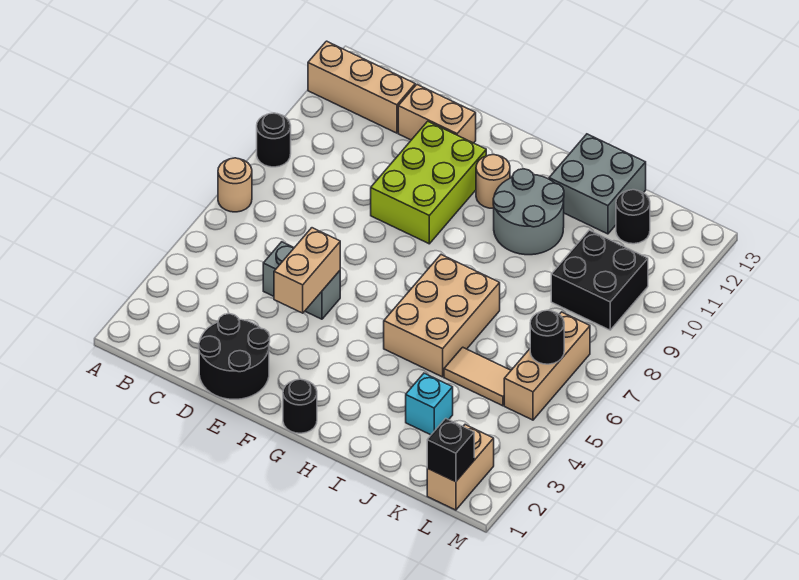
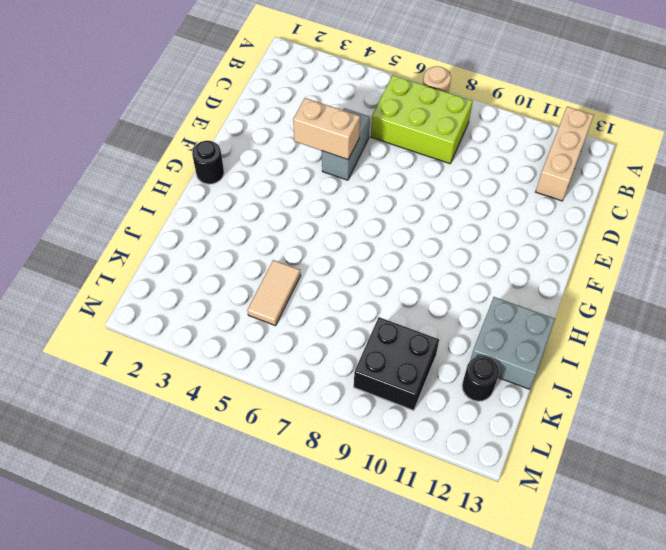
lime 2x3 brick [371,75,473,164] -> lime 2x3 brick moved to [371,121,486,244]
none -> black 1x1 round brick [257,113,291,167]
none -> black 2x2 round brick [199,314,270,399]
none -> tan 1x2 brick [398,85,476,143]

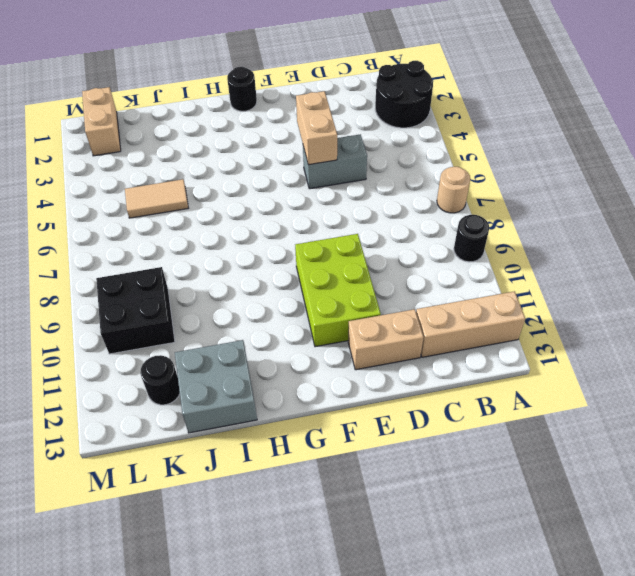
black 2x2 round brick [375,61,433,128] -> black 2x2 round brick moved to [199,314,270,399]
none -> tan 1x1 round brick [476,155,510,209]
none -> tan 2x3 brick [384,255,500,377]
none -> grey 2x2 round brick [493,169,564,255]

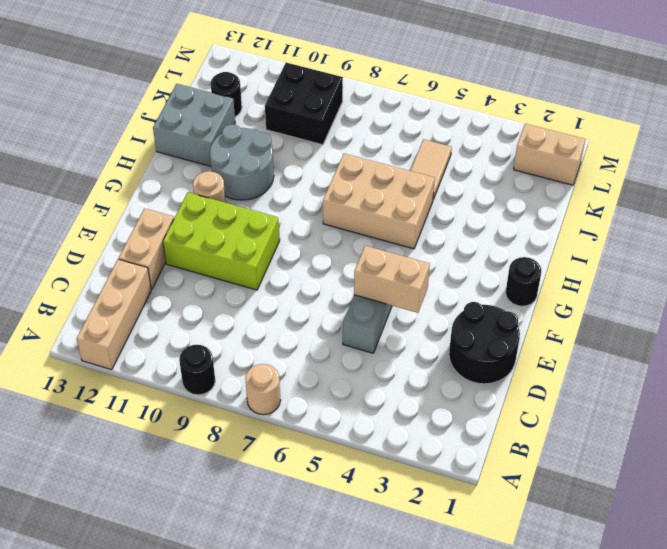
none -> cyan 1x1 brick [406,373,453,435]
none -> tan 1x3 brick [504,312,590,420]
none -> black 1x1 brick [427,418,474,482]

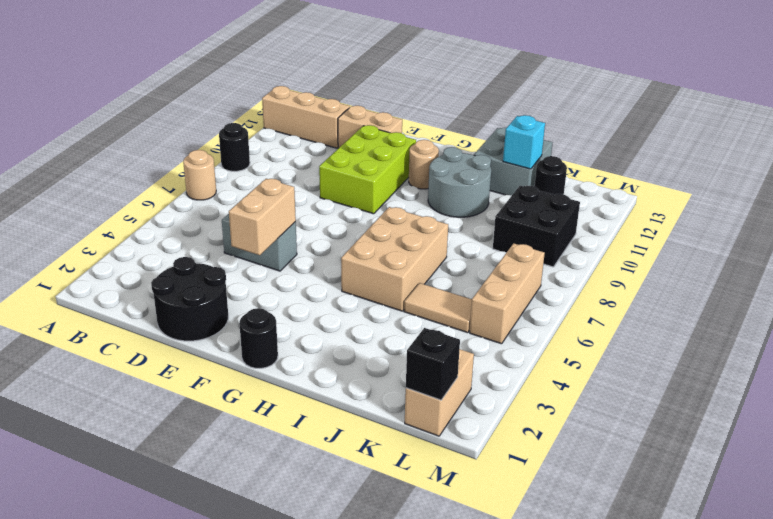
cyan 1x1 brick [503,115,545,169] -> cyan 1x1 brick moved to [406,373,453,435]
none -> black 1x1 round brick [530,310,564,364]

